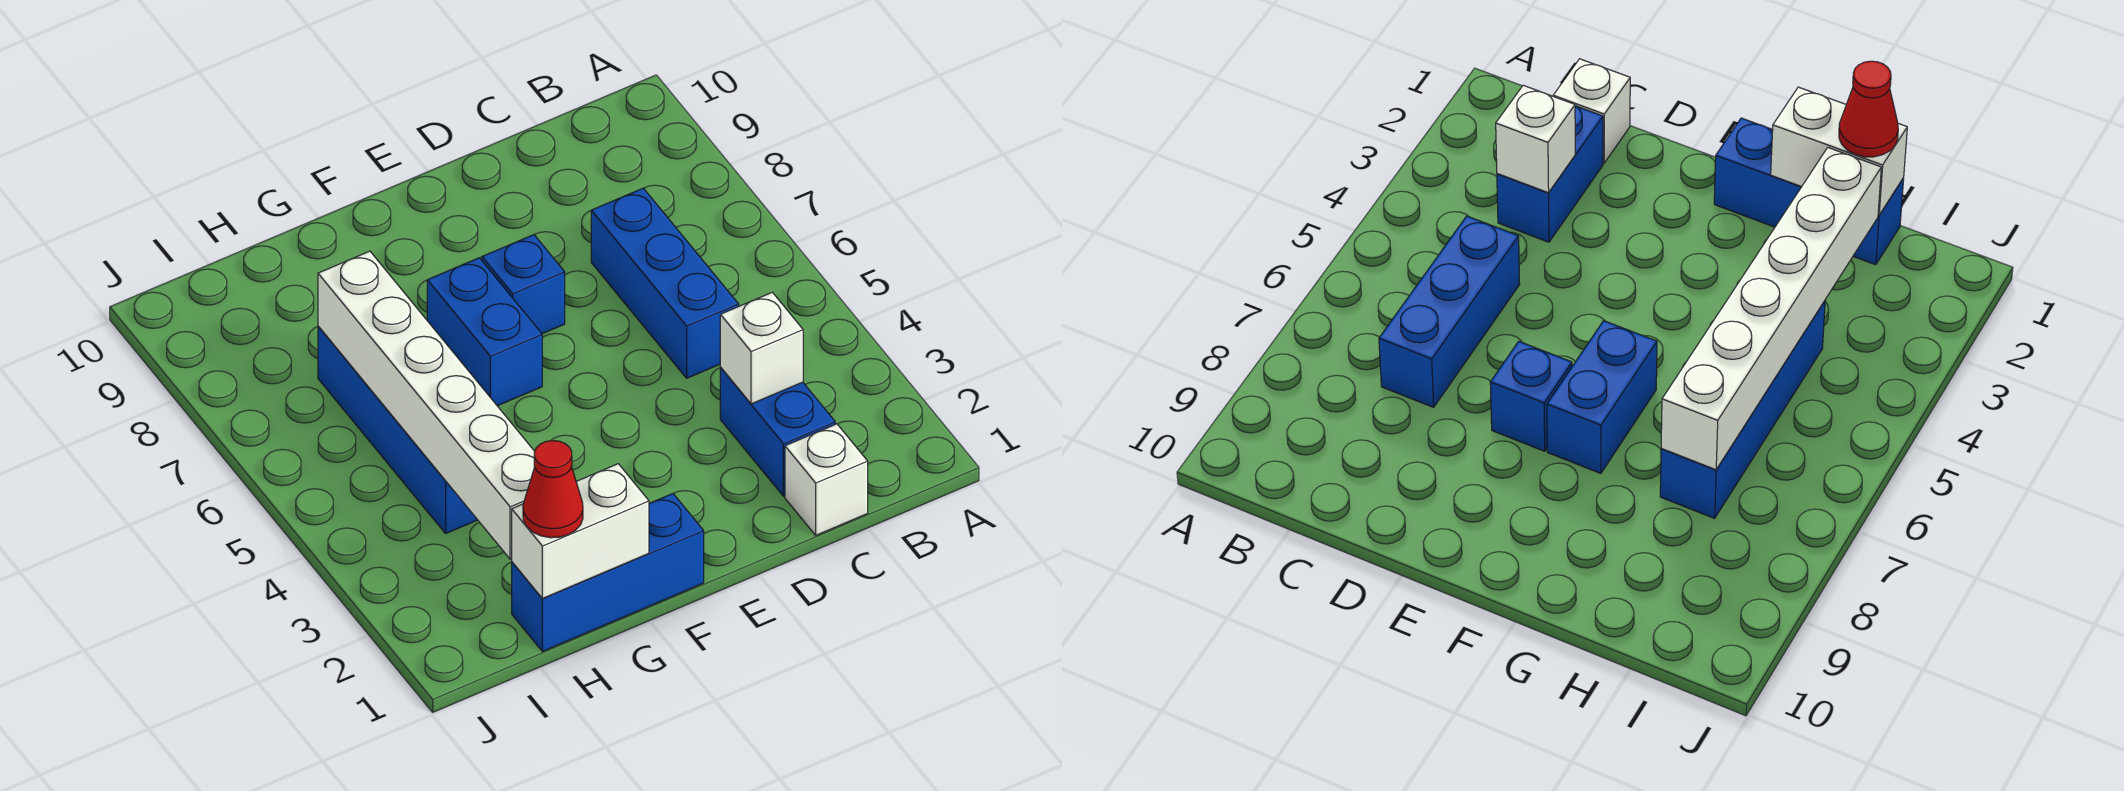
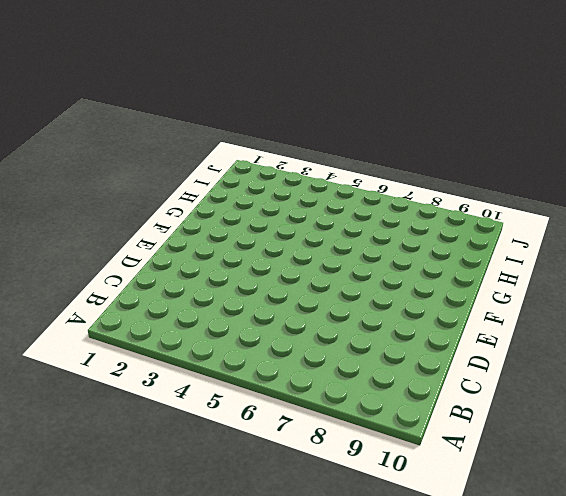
none -> white 1x1 brick [785,424,868,535]
none -> blue 1x2 brick [720,367,835,496]

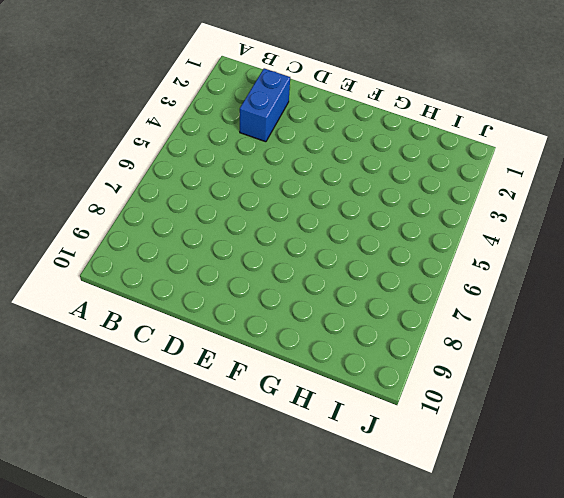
none -> white 1x1 brick [785,424,868,535]
none -> blue 1x3 brick [591,188,739,378]

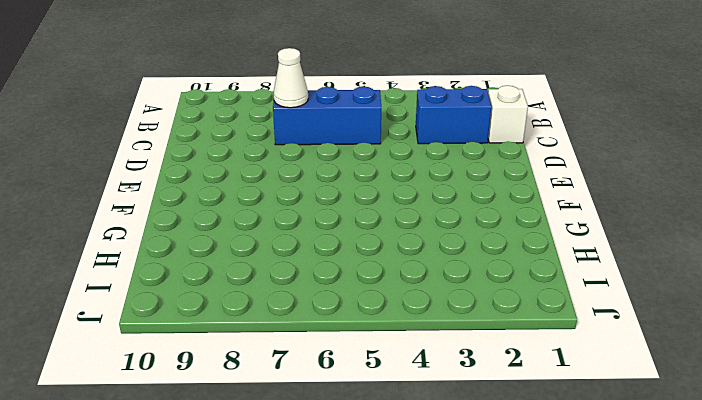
white 1x1 cone [273,48,308,108] -> none
none -> blue 1x1 brick [482,235,565,334]
none -> blue 1x3 brick [512,494,704,651]

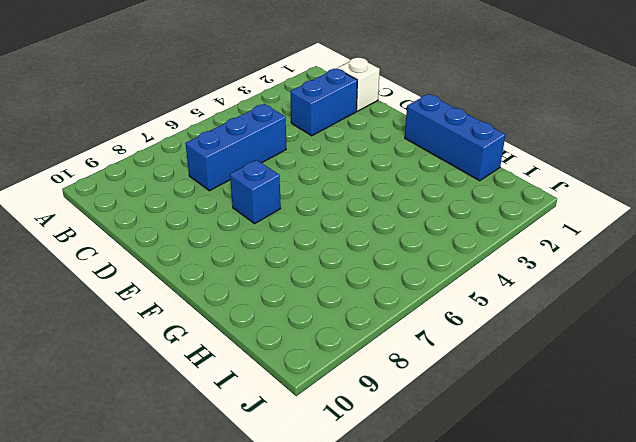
none -> blue 1x2 brick [427,258,542,406]
none -> blue 1x4 brick [318,326,477,533]

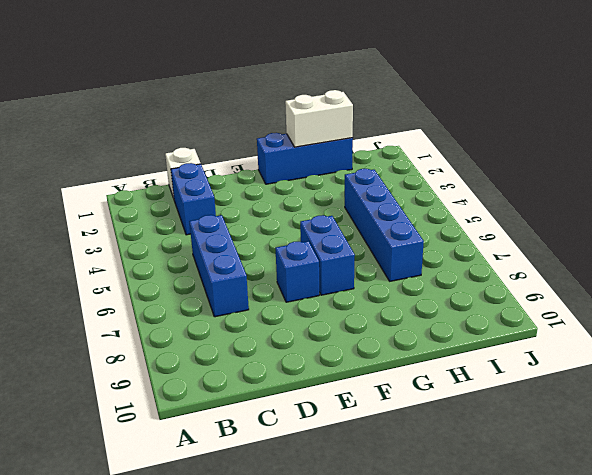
none -> white 1x1 brick [720,292,803,404]
none -> white 1x6 brick [318,251,534,559]

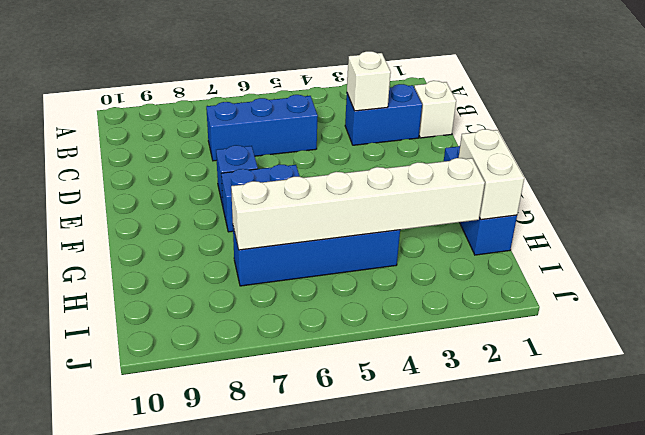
none -> red 1x1 cone [523,441,583,538]

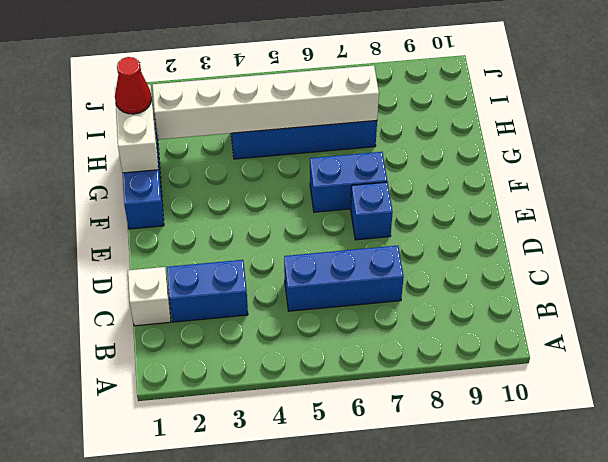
none -> white 1x1 brick [720,292,803,404]

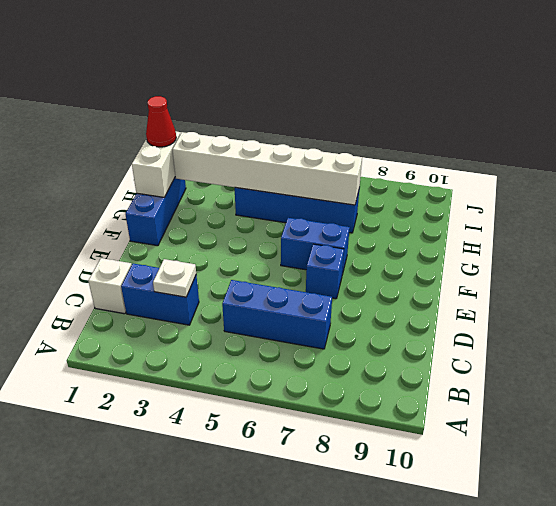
white 1x1 plate [153,259,196,297] -> white 1x1 brick [720,292,803,404]

